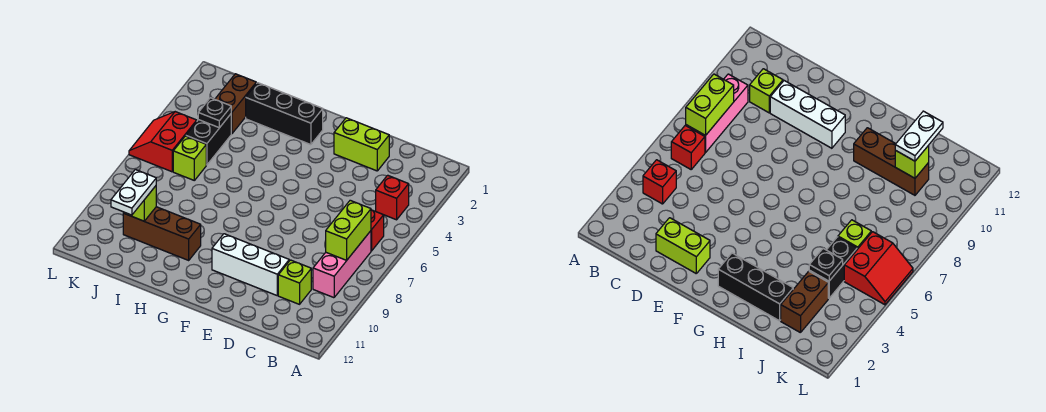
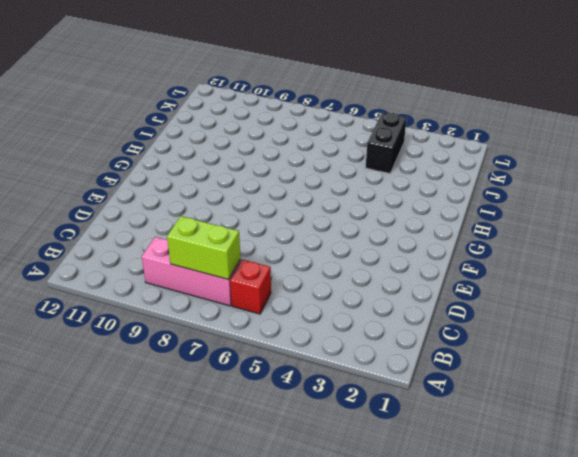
black 1x2 brick [365,113,407,174] -> black 1x2 brick turned to [186,114,231,165]
none -> red 1x1 brick [376,175,409,220]
none -> lime 1x1 brick [278,260,311,304]
none -> lime 1x2 brick [334,118,389,171]

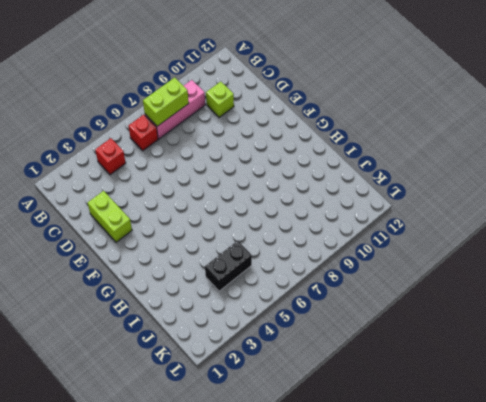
none -> white 1x3 brick [212,234,289,295]
none -> black 1x3 brick [246,83,323,145]
none -> brown 1x3 brick [123,207,201,260]

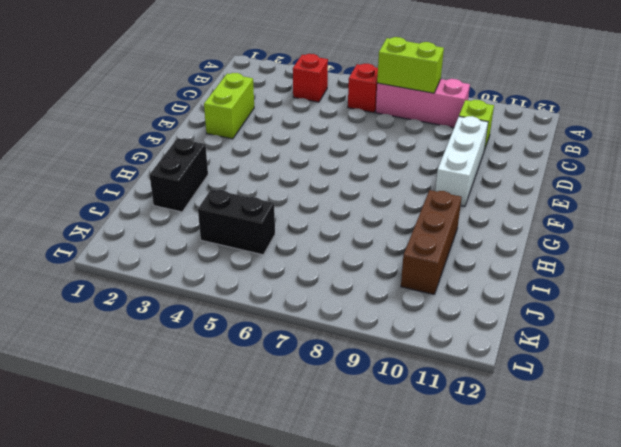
black 1x2 brick [149,138,208,212] -> black 1x3 brick [246,83,323,145]
none -> brown 1x2 brick [215,74,256,134]
none -> lime 1x1 brick [173,136,206,180]
none -> red 2x2 slope [129,112,197,172]

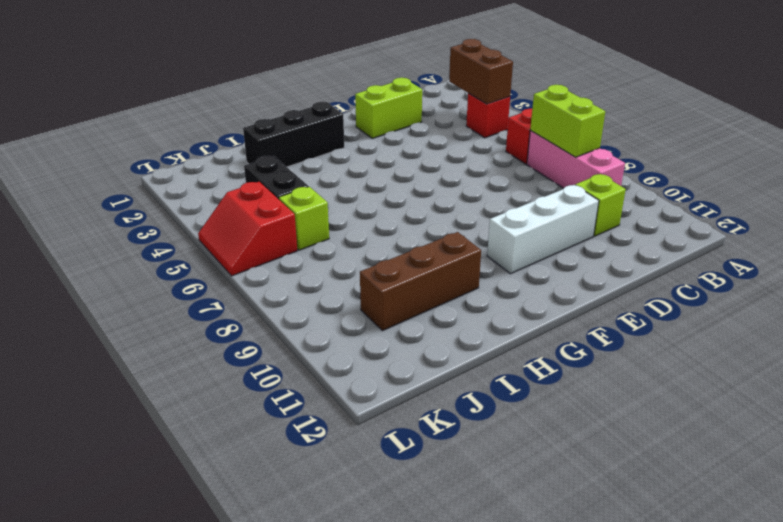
brown 1x2 brick [449,39,513,104] -> brown 1x2 brick moved to [215,74,256,134]
none -> black 1x1 plate [198,98,231,128]
none -> lime 1x1 brick [123,186,156,221]
none -> white 1x2 plate [111,170,156,215]

